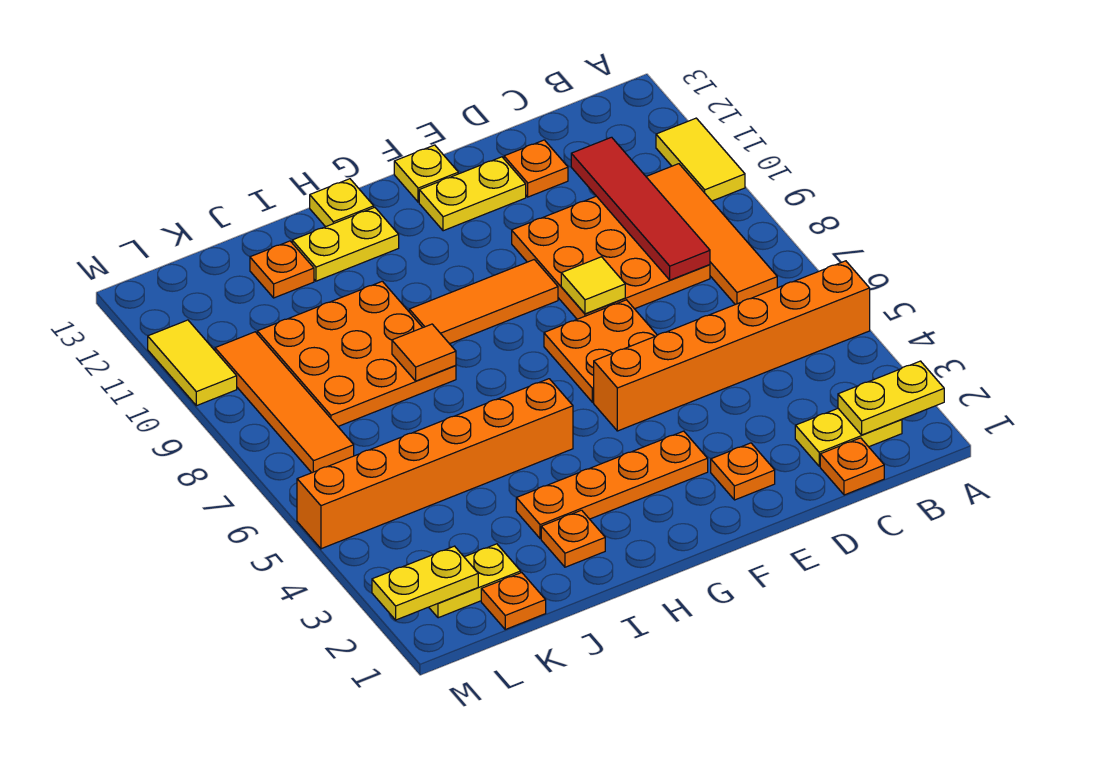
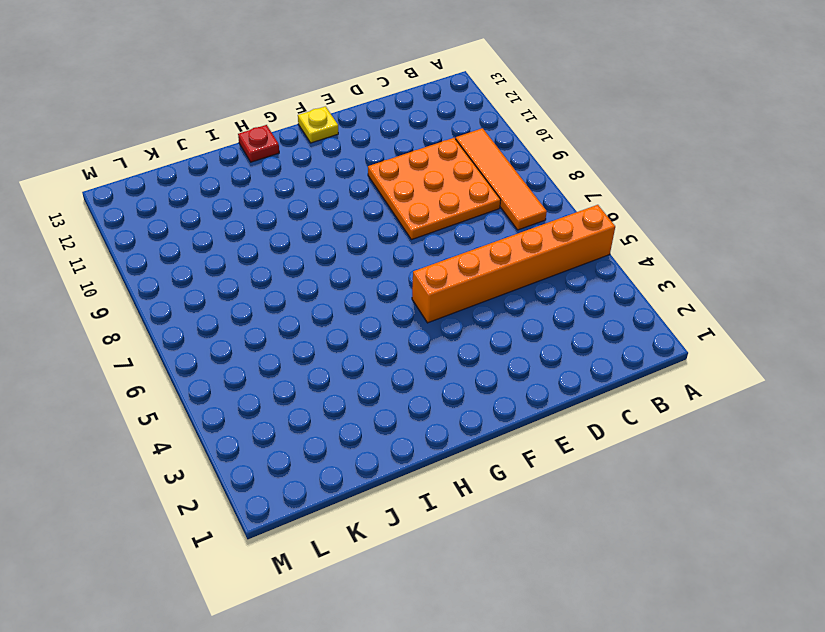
red 1x1 plate [238,125,279,162] -> yellow 1x1 plate [310,179,374,227]
none -> yellow 1x2 tile [656,118,745,201]
none -> yellow 1x2 plate [795,409,902,466]
none -> orange 1x1 plate [820,438,884,495]

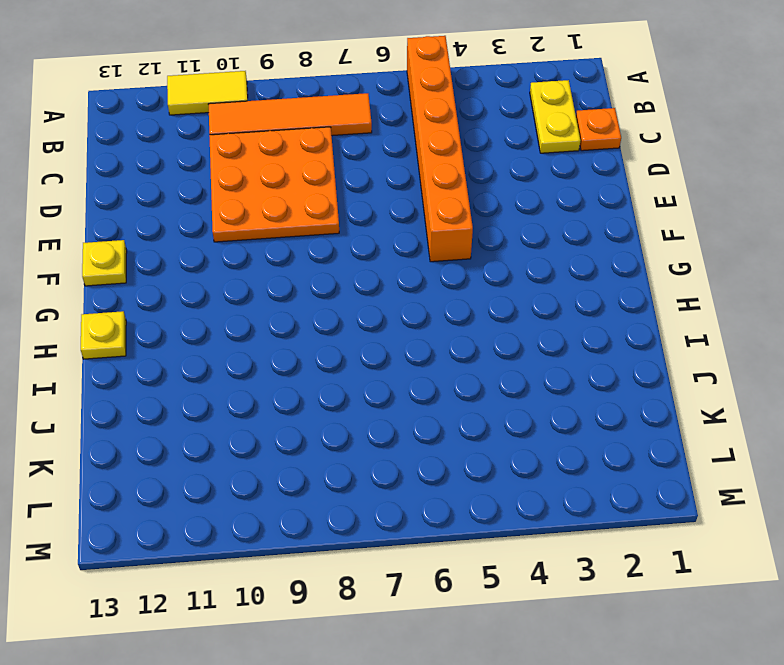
none -> orange 1x1 plate [504,140,568,197]
none -> orange 1x1 plate [711,443,775,500]
none -> orange 2x2 plate [544,300,657,402]

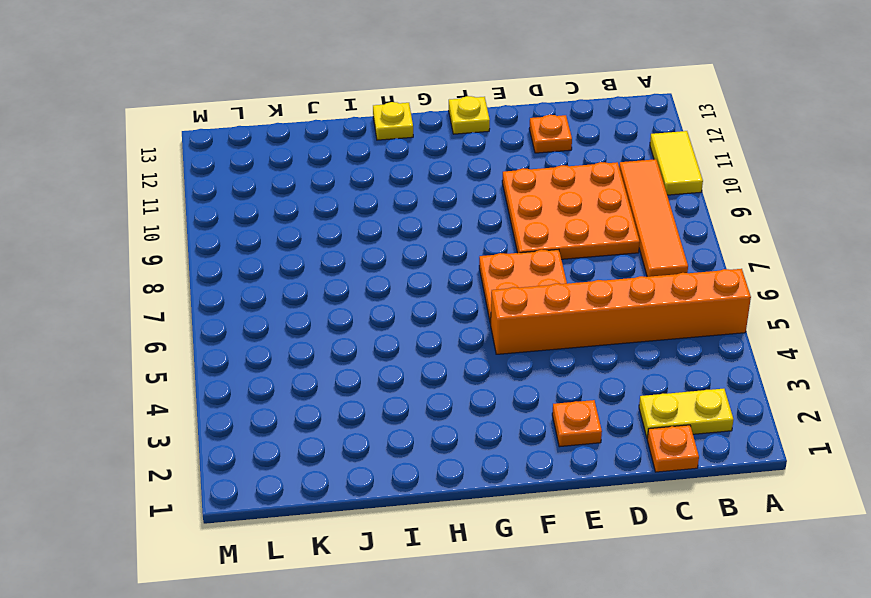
none -> yellow 1x2 plate [419,157,526,231]
none -> orange 1x4 plate [516,431,708,539]
none -> orange 1x3 tile [409,260,558,344]

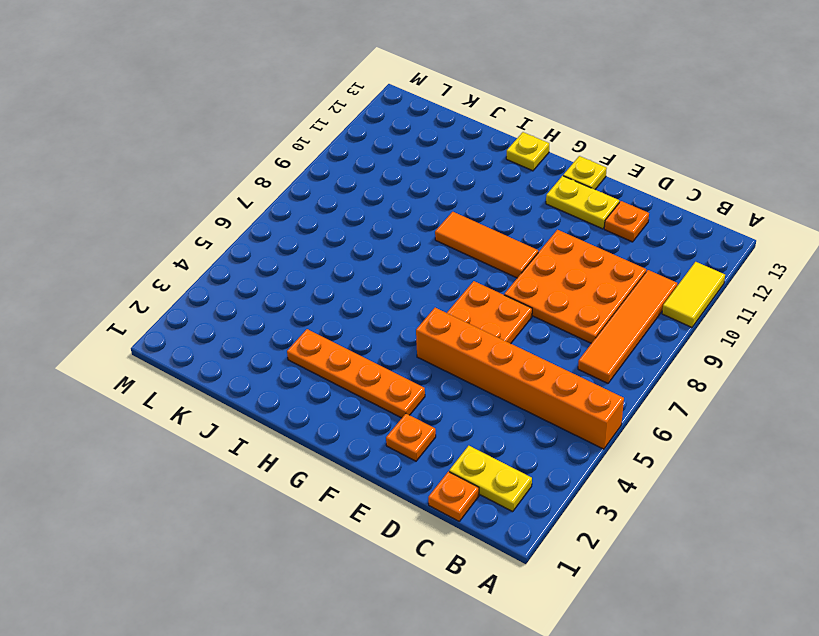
none -> orange 1x6 brick [297,379,573,549]
none -> yellow 1x2 plate [292,207,399,281]
none -> orange 1x1 plate [541,510,605,567]

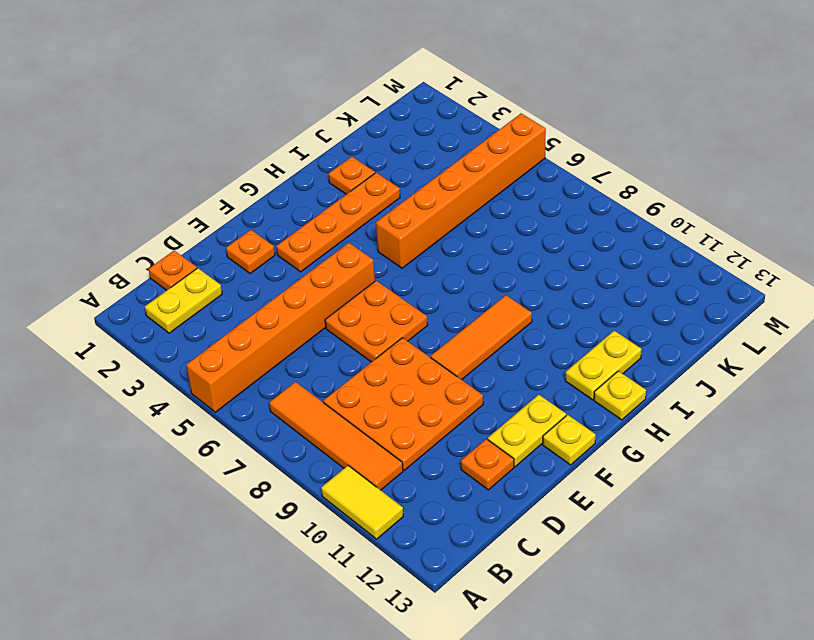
none -> orange 3x3 plate [257,281,456,426]
none -> orange 1x1 plate [250,241,314,298]
none -> orange 1x1 plate [481,573,546,629]

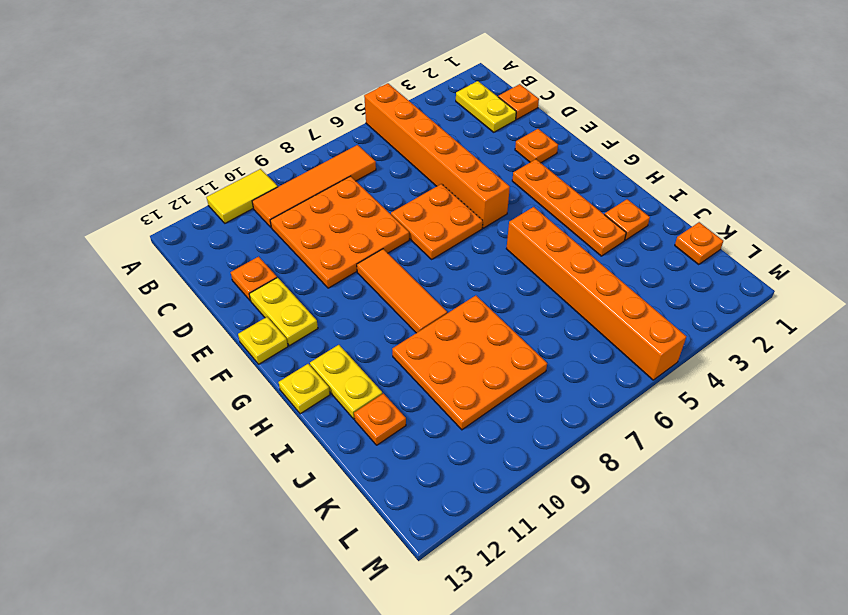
none -> yellow 1x2 plate [429,544,521,618]
none -> orange 1x4 tile [215,332,354,473]
none -> yellow 1x2 tile [148,320,237,406]

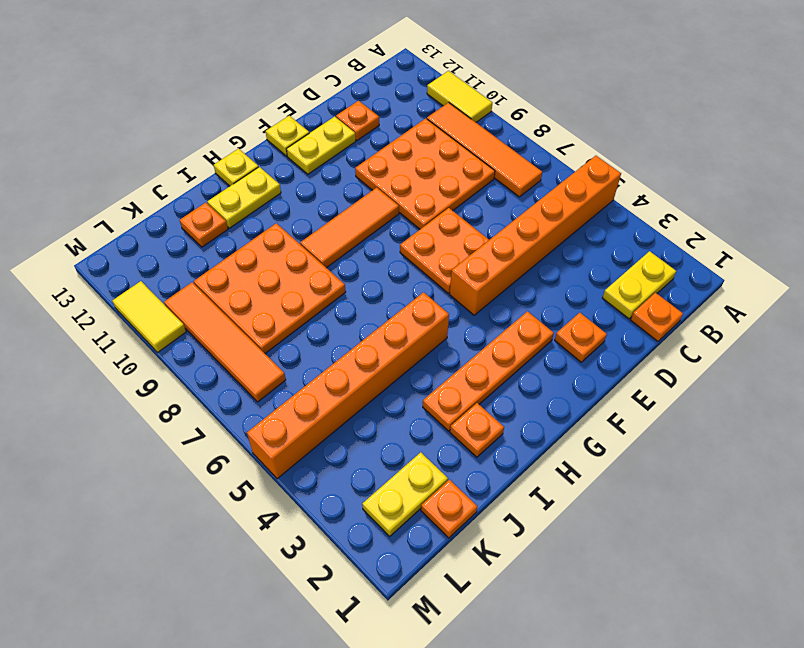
none -> yellow 1x2 plate [838,361,944,435]
none -> red 1x4 tile [571,137,710,280]
none -> yellow 1x1 tile [561,257,625,314]

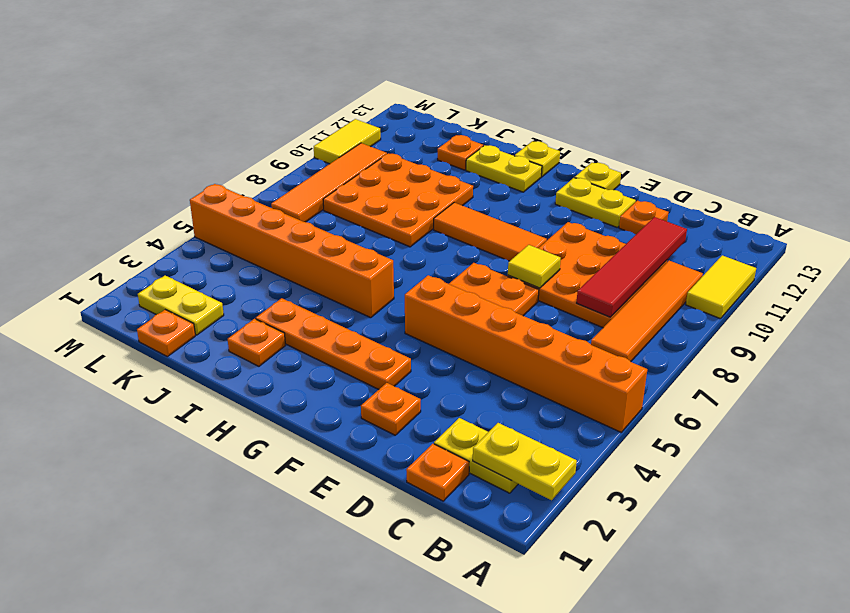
none -> orange 1x1 tile [392,324,456,381]
none -> yellow 1x2 plate [372,546,478,620]

